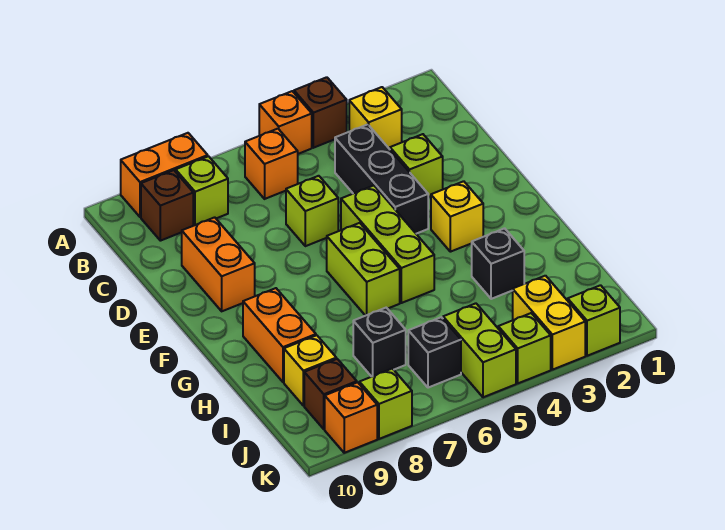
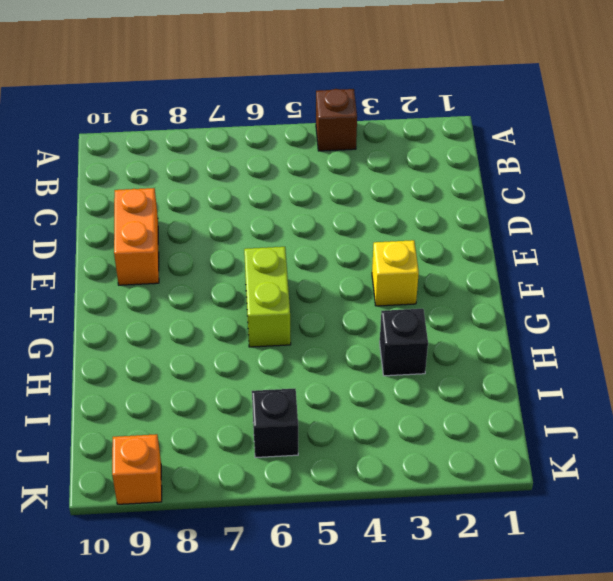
none -> orange 1x1 brick [259,91,312,154]
none -> orange 1x2 brick [121,133,208,217]
none -> yellow 1x1 brick [349,87,402,149]

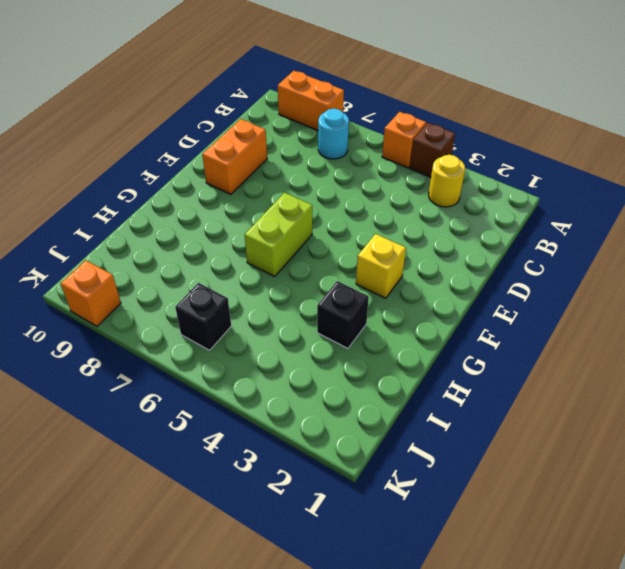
yellow 1x1 round brick [429,155,465,207] -> yellow 1x1 brick [349,87,402,149]
cyan 1x1 round brick [318,109,349,159] -> none
none -> orange 1x1 brick [245,129,298,199]
none -> lime 1x1 brick [176,156,228,225]
none -> brown 1x1 brick [141,170,194,241]

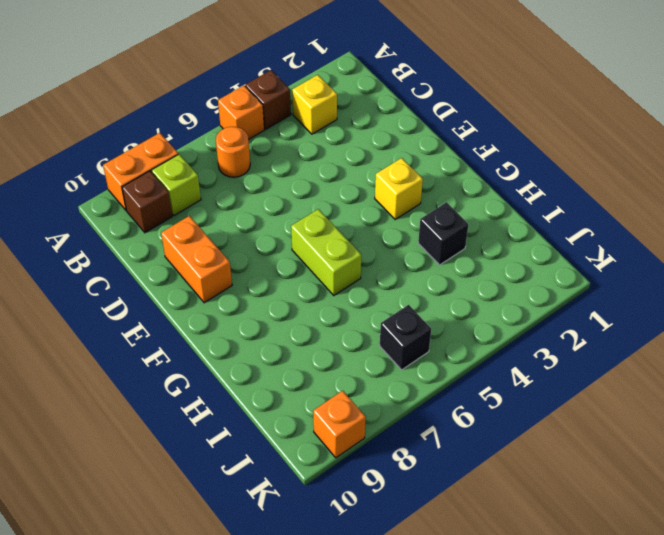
orange 1x1 round brick [216,127,250,177] -> orange 1x1 brick [245,129,298,199]
none -> black 1x3 brick [335,124,428,234]
none -> lime 1x1 brick [390,134,443,197]
none -> lime 1x1 brick [286,176,338,246]

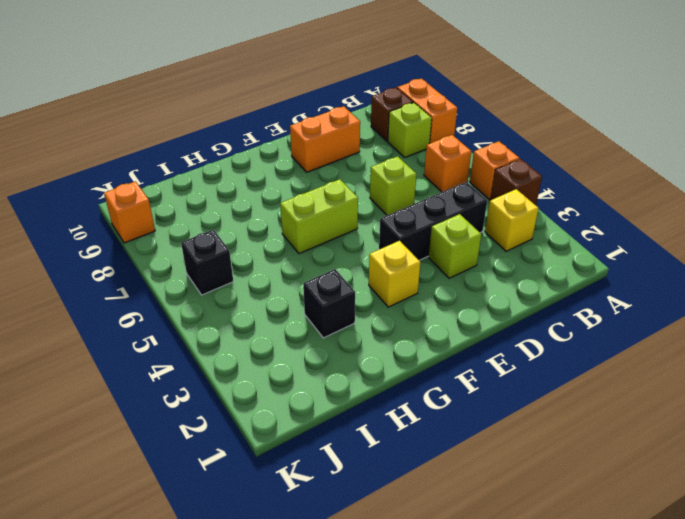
none -> lime 1x3 brick [341,186,434,303]
none -> orange 1x2 brick [243,288,316,382]
none -> black 1x1 brick [353,308,406,377]

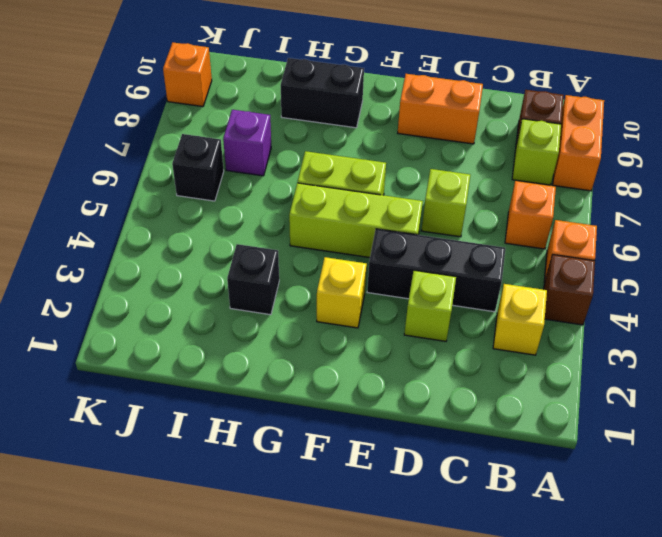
black 1x2 brick [281,58,364,128] -> orange 1x2 brick [243,288,316,382]
purple 1x1 brick [223,110,271,176] -> black 1x1 brick [353,308,406,377]
none -> yellow 1x1 brick [284,335,336,406]
none -> yellow 1x2 brick [513,276,585,370]
none -> lime 1x2 brick [443,303,516,397]

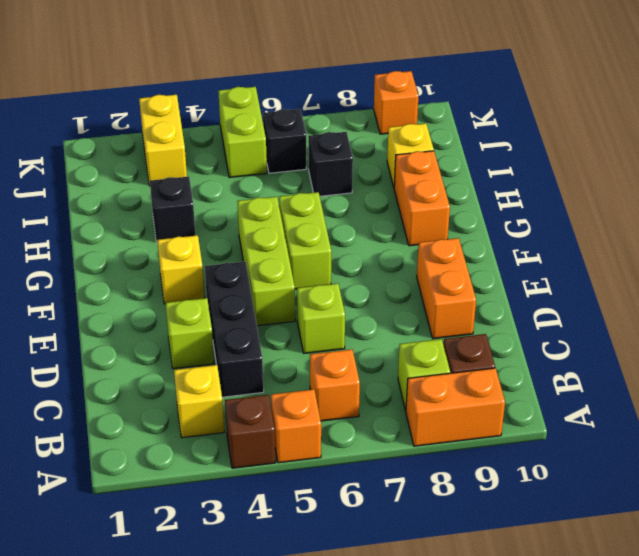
none -> brown 1x1 brick [304,359,357,429]
none -> lime 1x1 brick [568,285,620,356]
none -> lime 1x1 brick [498,313,551,383]

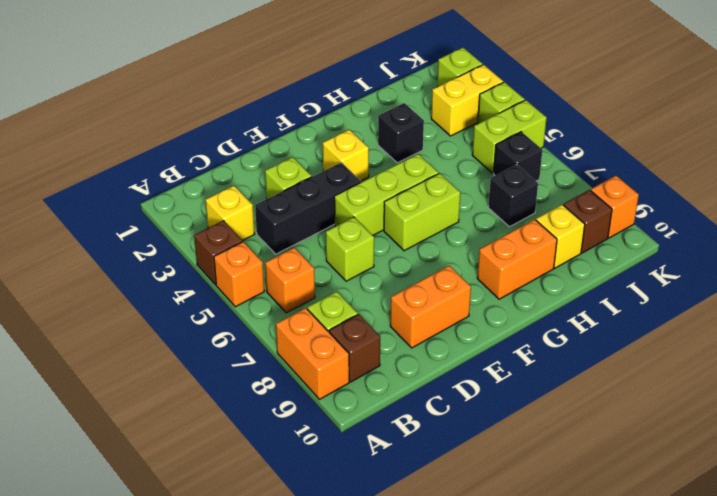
none -> lime 1x1 brick [359,369,412,439]

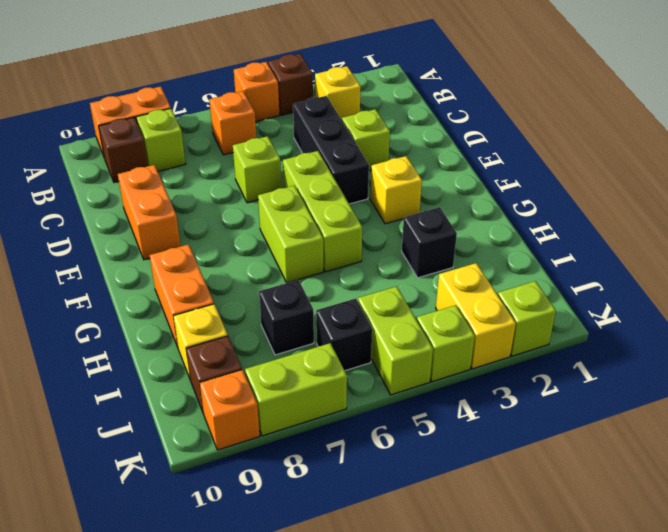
lime 1x2 brick [245,343,347,436] -> lime 1x1 brick [359,369,412,439]

